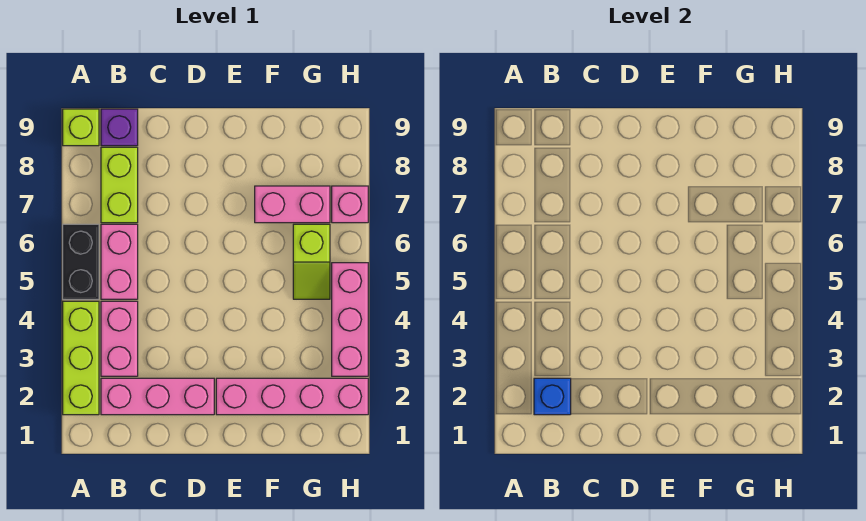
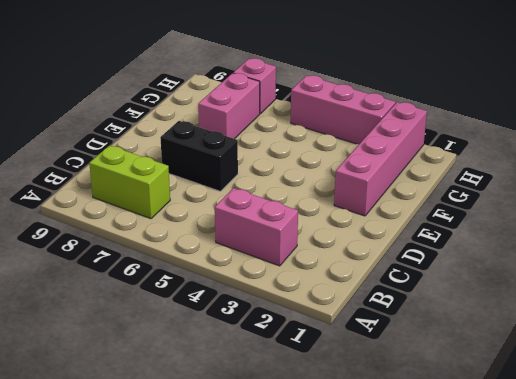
black 1x2 brick [160,121,238,191] -> black 1x2 brick moved to [63,224,99,299]
none -> lime 1x3 brick [63,301,99,415]
none -> lime 1x1 brick [63,109,99,146]
none -> pink 1x3 brick [101,378,214,415]

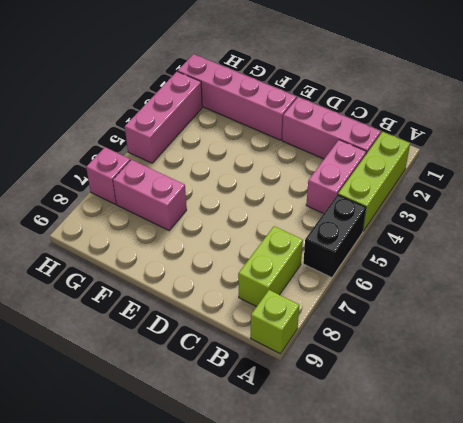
none -> pink 1x2 brick [101,224,138,299]
none -> purple 1x1 brick [101,109,138,146]
none -> lime 1x2 slope [293,224,330,299]

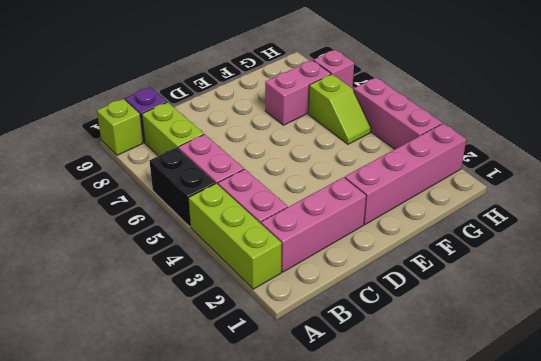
none -> blue 1x1 brick [534,378,571,415]

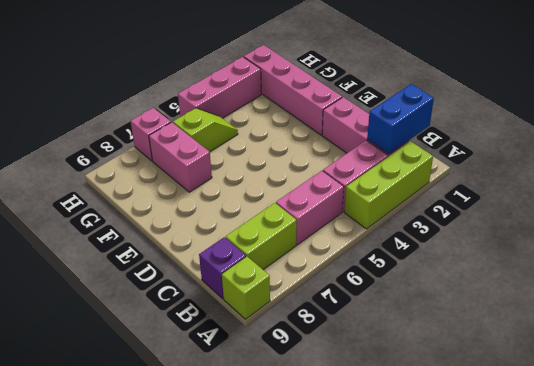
blue 1x2 brick [367,84,434,154] -> blue 1x1 brick [534,378,571,415]
none -> black 1x2 brick [63,224,99,299]

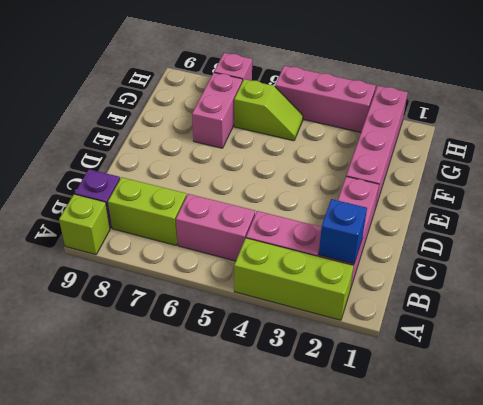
none -> black 1x2 brick [63,224,99,299]

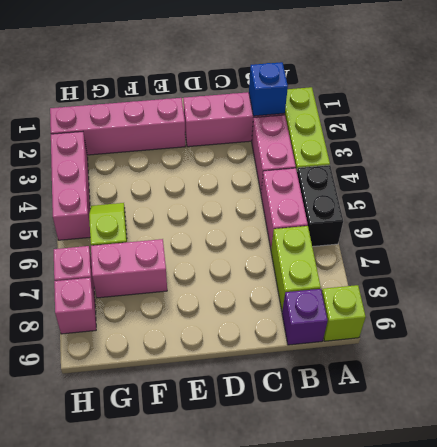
pink 1x1 brick [54,278,96,334] -> none

